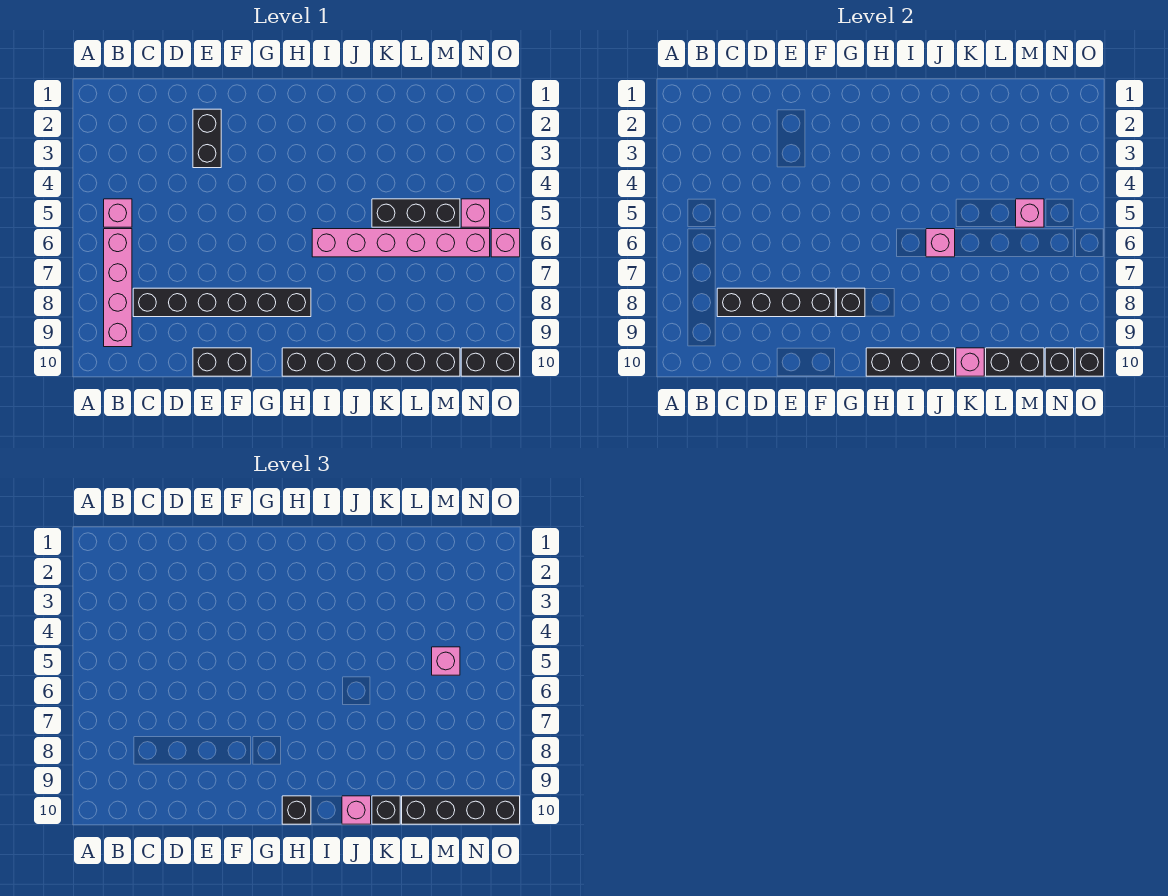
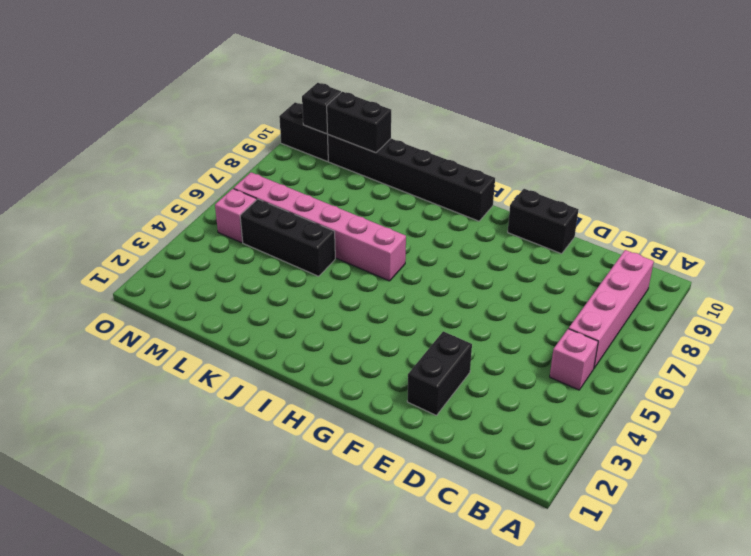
none -> black 1x6 brick [133,288,311,317]
none -> pink 1x1 brick [491,229,520,257]
none -> black 1x4 brick [717,288,835,317]

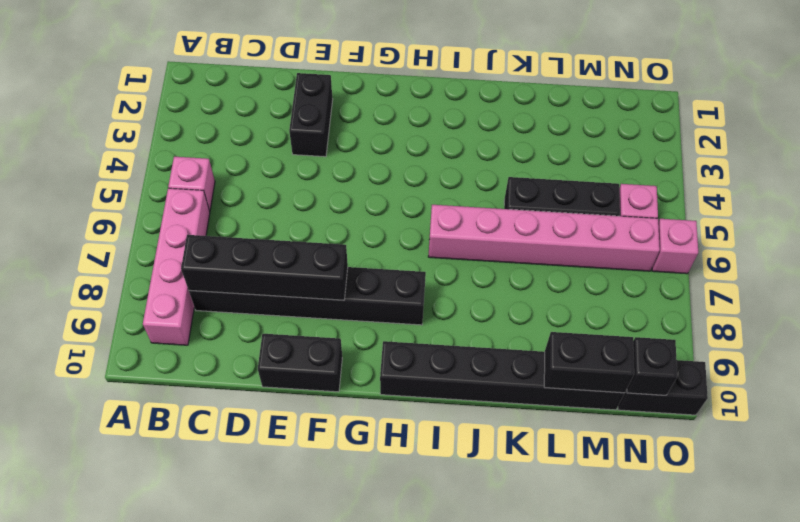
none -> black 1x1 brick [837,288,865,317]
none -> black 1x3 brick [866,348,955,376]
none -> pink 1x1 brick [926,229,955,257]

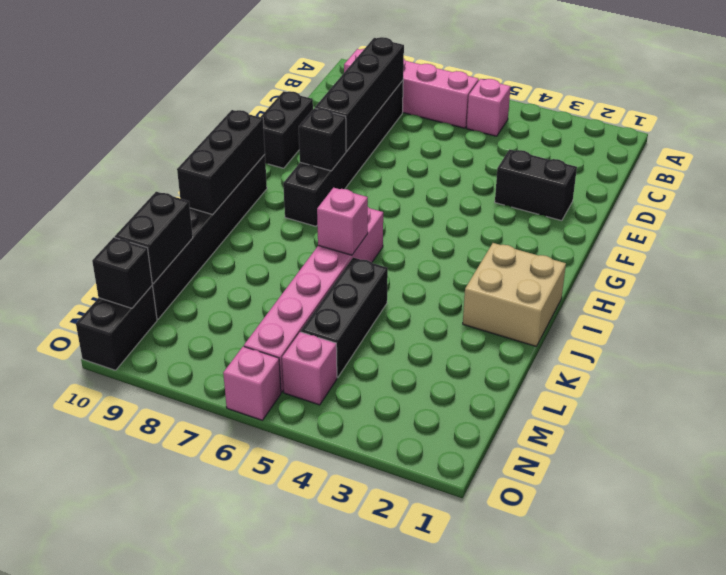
tan 2x2 brick [463,243,566,346] -> none
none -> pink 1x1 brick [956,348,984,376]
none -> pink 1x1 brick [1016,199,1044,227]
none -> black 1x1 brick [1075,348,1104,376]

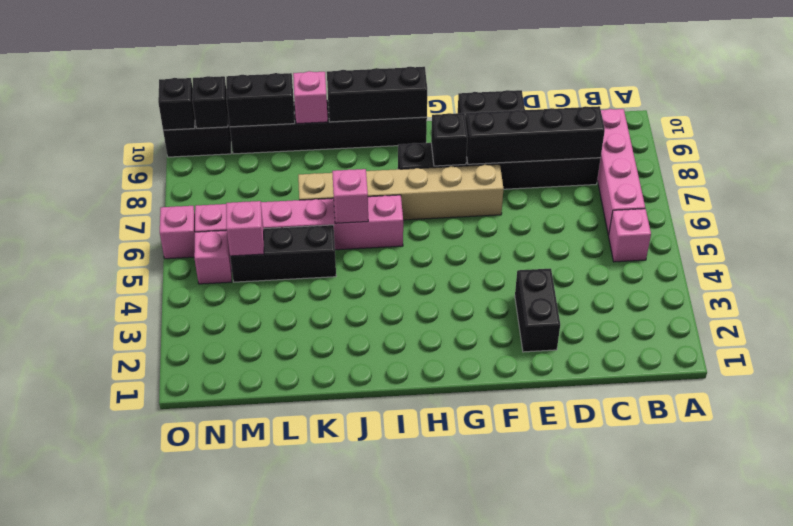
tan 1x6 brick [298,164,504,220] -> none
none -> black 1x1 brick [282,796,311,824]
none -> pink 1x1 brick [342,796,371,824]
none -> black 1x1 brick [372,796,400,824]

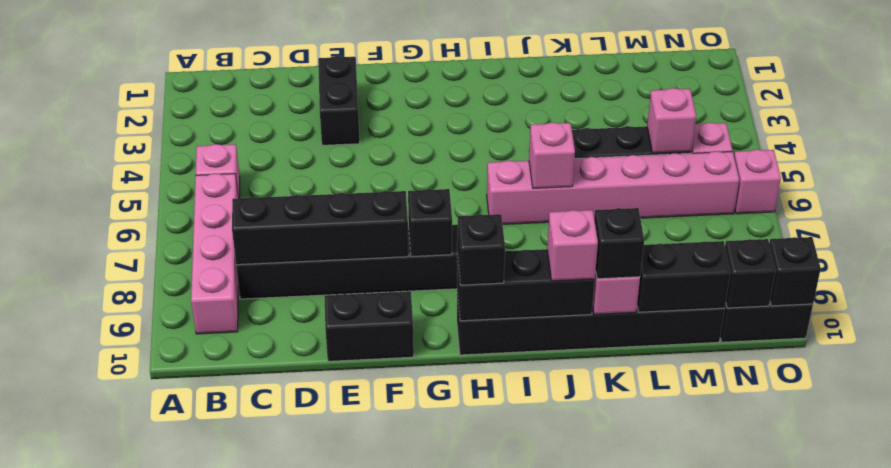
none -> black 1x4 brick [402,796,520,824]
none -> pink 1x1 brick [432,647,460,675]

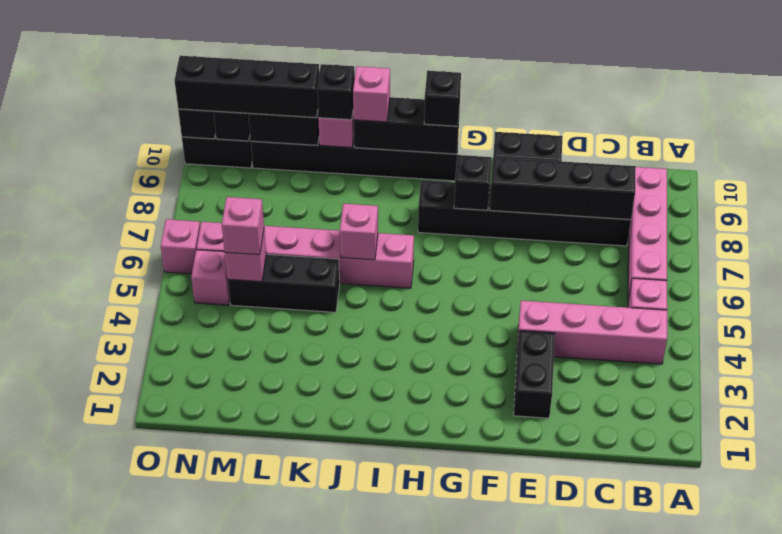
pink 1x4 brick [517,301,667,364] -> none

